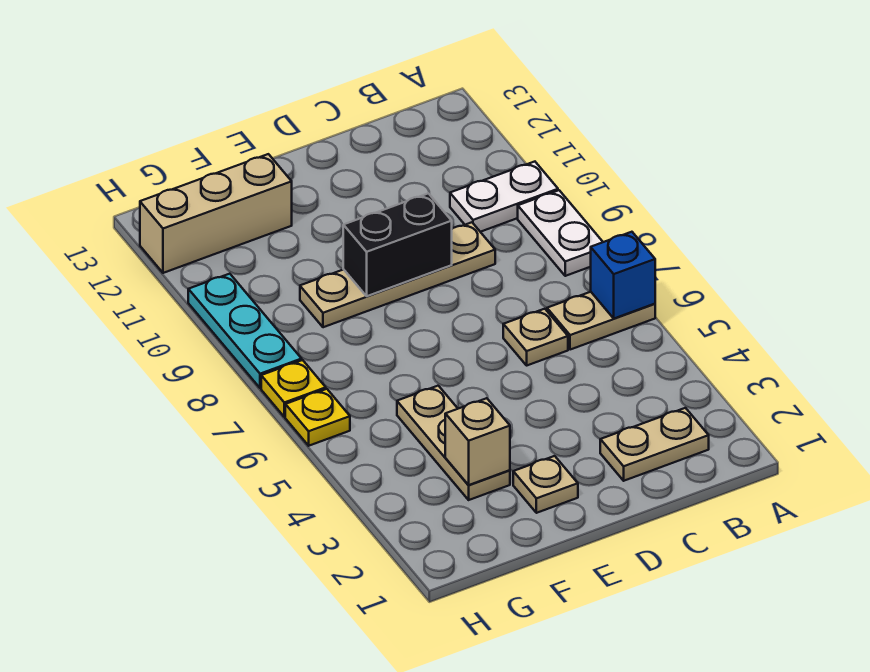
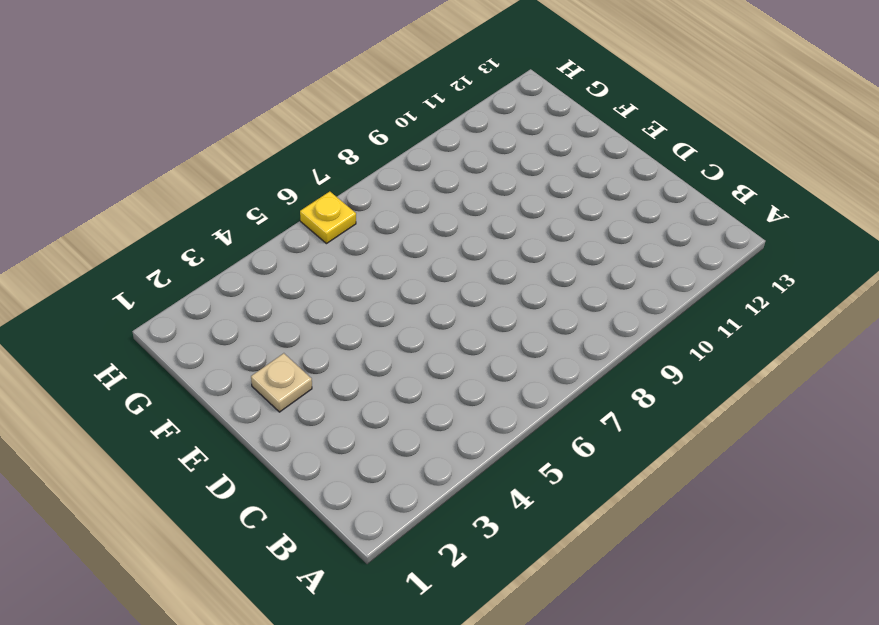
none -> tan 1x2 plate [547,292,655,350]
none -> white 1x2 plate [518,190,603,276]
none -> white 1x2 plate [450,162,558,232]

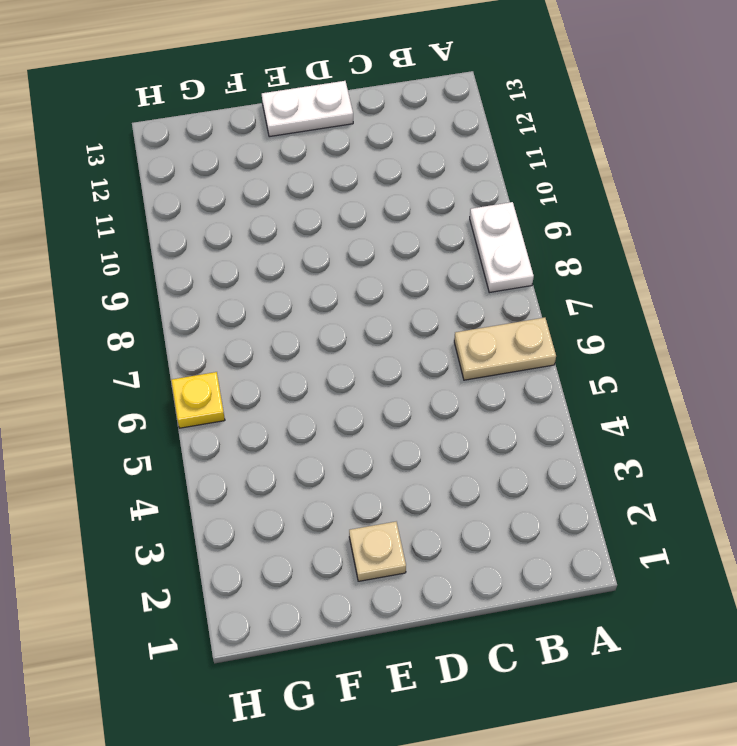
white 1x2 plate [262,81,353,137] -> white 1x2 plate moved to [450,162,558,232]
none -> tan 1x2 plate [600,408,709,481]
none -> tan 1x1 plate [503,309,568,365]
none -> tan 1x4 plate [300,222,495,327]

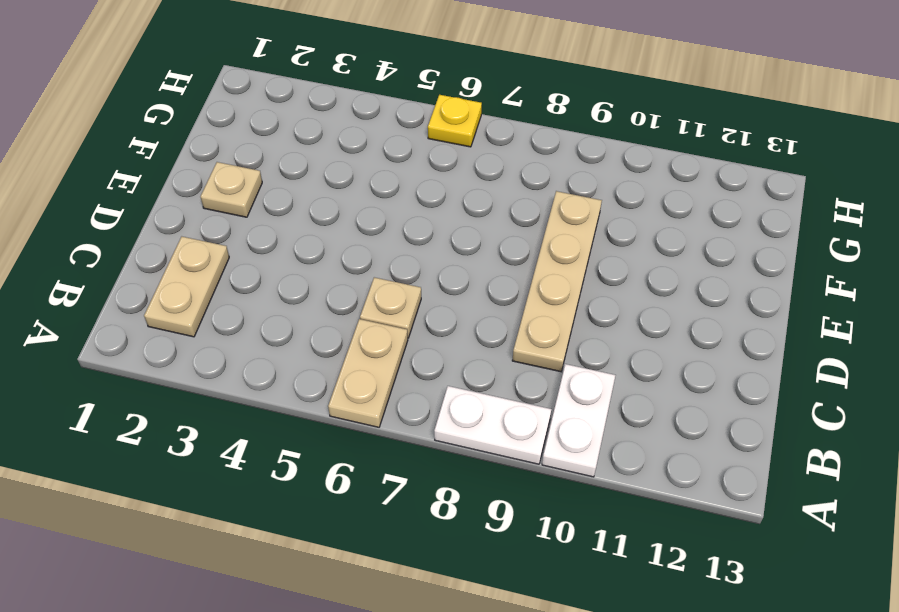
none -> tan 1x3 plate [397,386,510,500]
none -> tan 1x3 brick [140,154,292,273]
none -> yellow 1x1 plate [261,360,326,417]

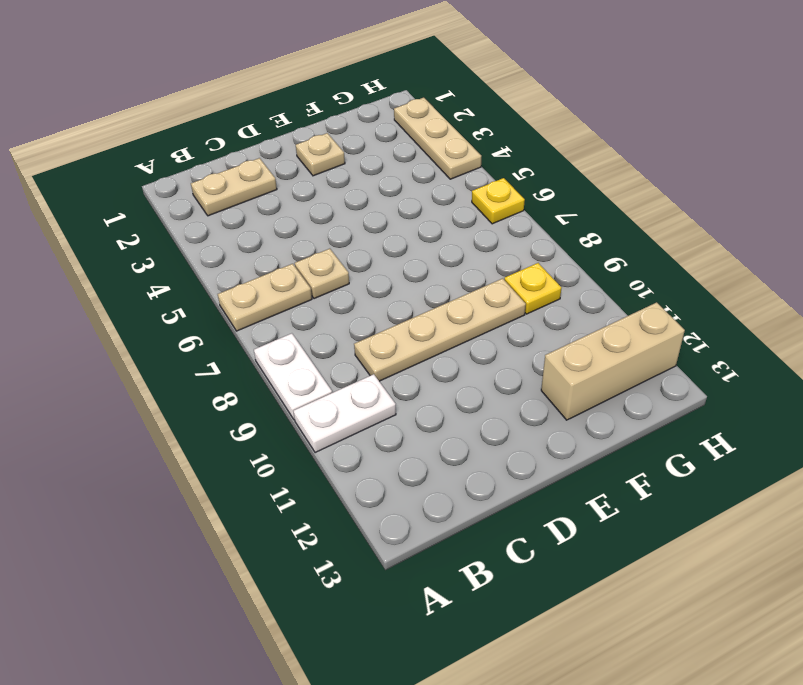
yellow 1x1 plate [504,263,561,314] -> yellow 1x1 plate moved to [261,360,326,417]
tan 1x3 plate [394,98,481,179] -> tan 1x3 plate moved to [397,386,510,500]
none -> cyan 1x3 plate [188,274,302,388]
none -> blue 1x1 brick [591,232,655,318]
none -> black 1x2 brick [343,193,452,296]

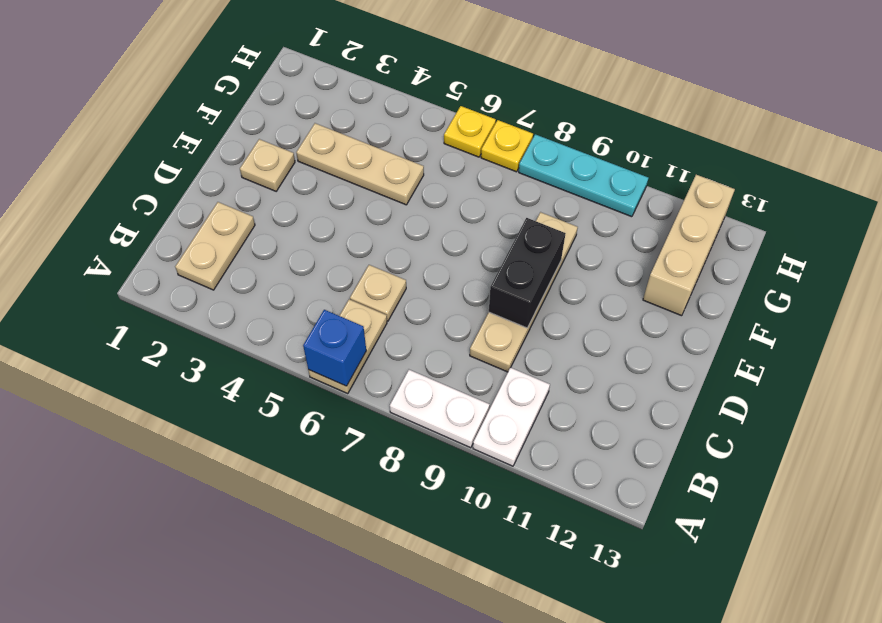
none -> tan 1x1 brick [445,398,510,485]

